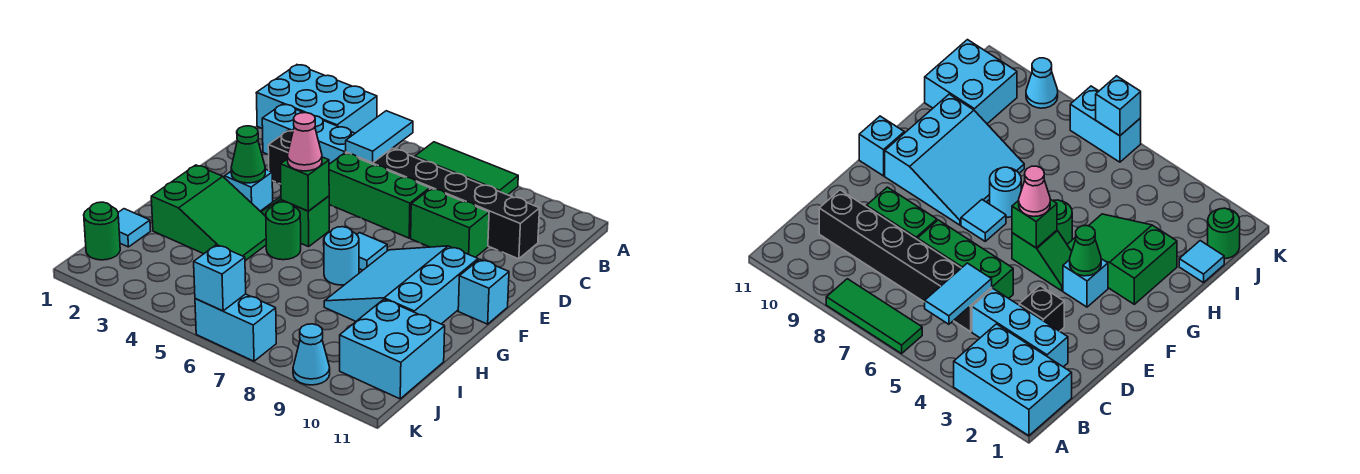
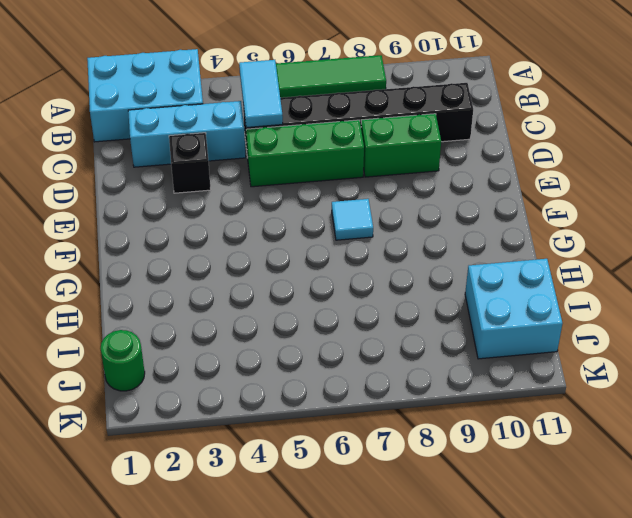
none -> cyan 1x1 brick [225,169,273,211]
none -> green 1x2 slope [260,196,329,247]
none -> cyan 3x3 slope [324,246,478,324]

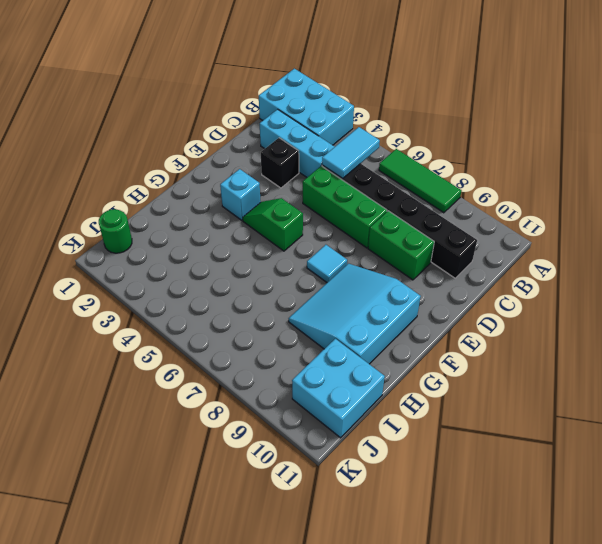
none -> cyan 1x1 brick [458,259,509,324]
none -> green 2x3 slope [151,165,266,261]
none -> green 1x1 round brick [266,202,301,260]

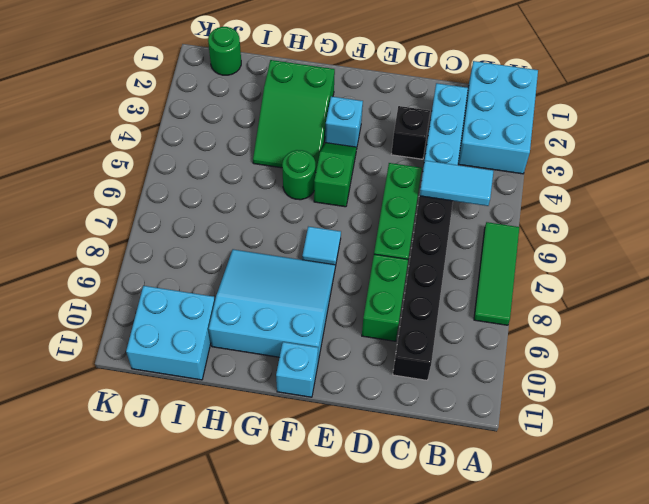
none -> cyan 1x1 round brick [324,227,359,285]
none -> cyan 1x1 tile [118,209,151,247]
none -> cyan 1x2 brick [195,294,276,361]

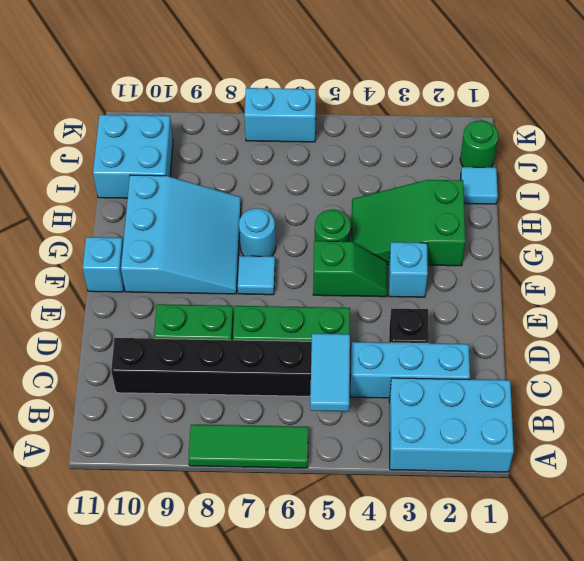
none -> cyan 1x1 cone [293,324,330,385]
none -> green 1x1 cone [231,126,265,183]
none -> green 1x1 brick [281,157,329,211]

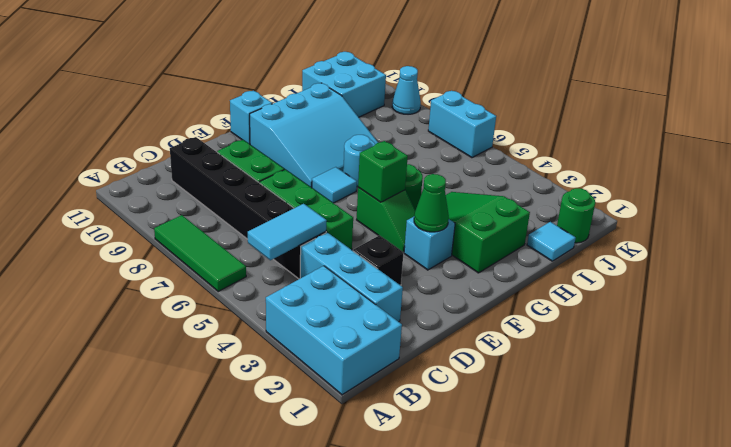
none -> cyan 1x1 brick [194,245,246,311]
none -> pink 1x1 cone [287,113,322,171]

